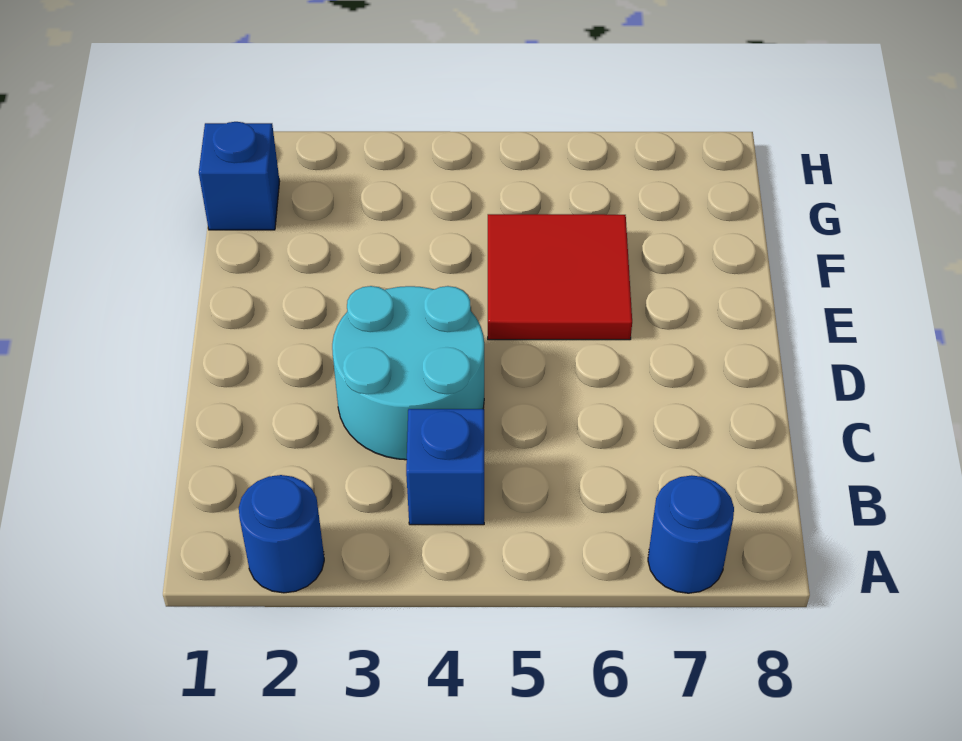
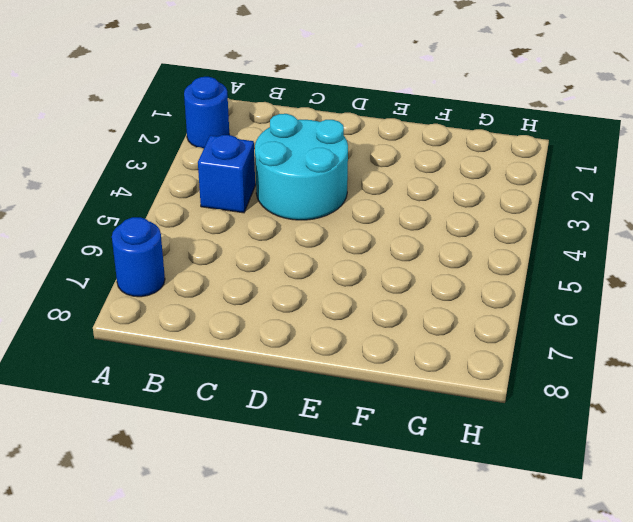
none -> red 2x2 tile [488,214,632,340]
none -> blue 1x1 brick [199,122,280,230]

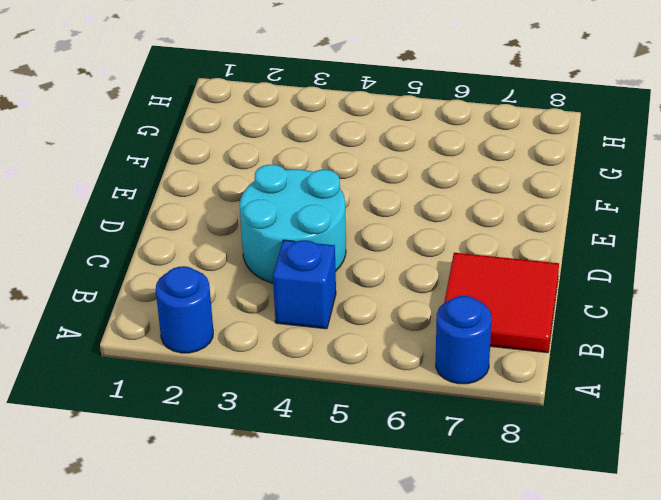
red 2x2 tile [444,253,559,353] -> red 2x2 tile moved to [488,214,632,340]
none -> blue 1x1 brick [199,122,280,230]

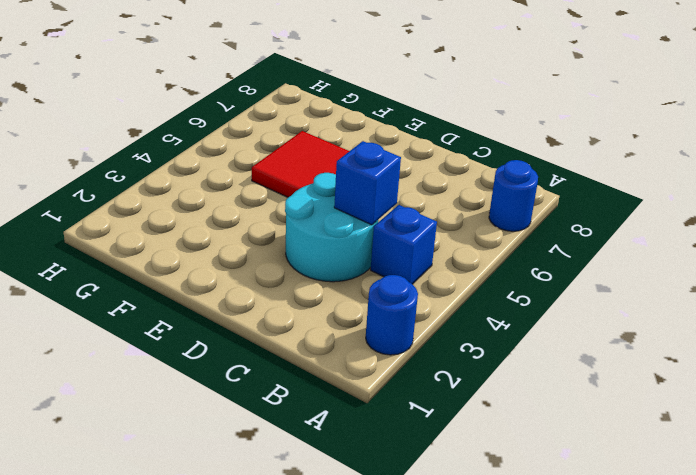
blue 1x1 brick [334,141,401,225] -> blue 1x1 brick moved to [199,122,280,230]

